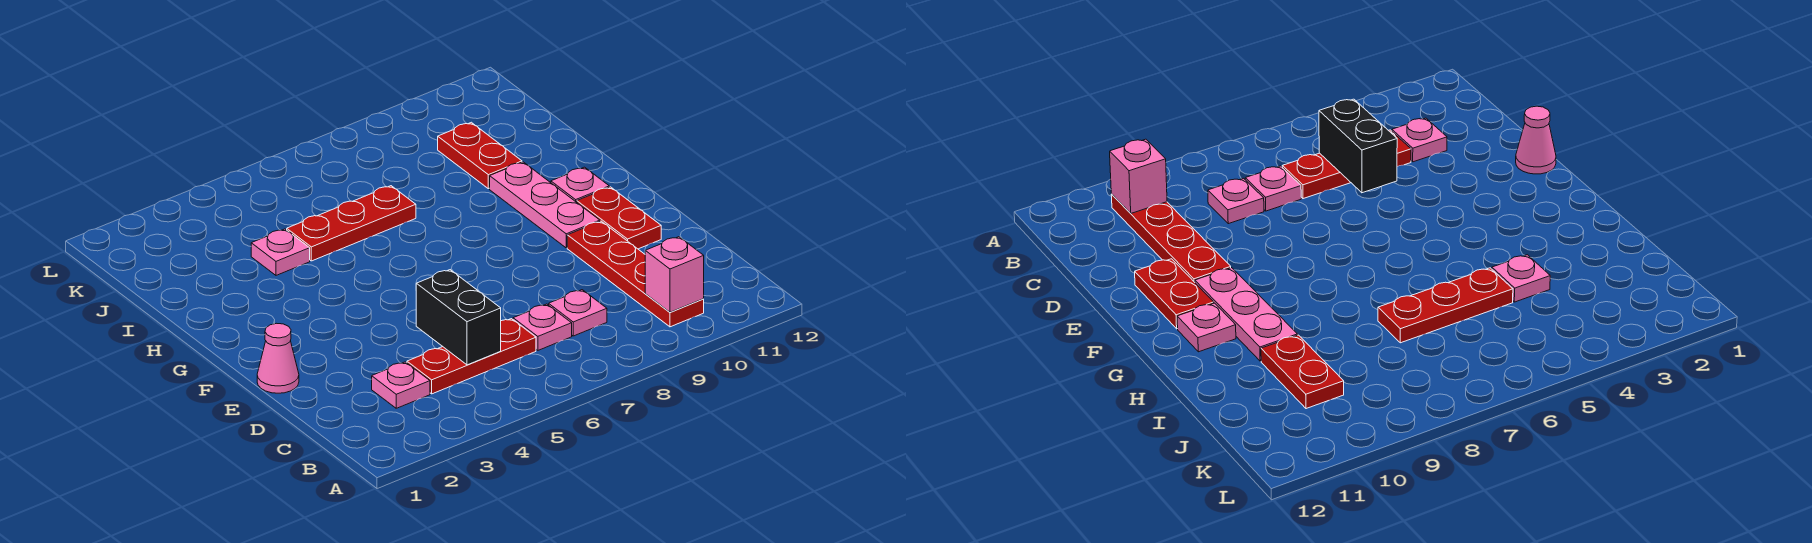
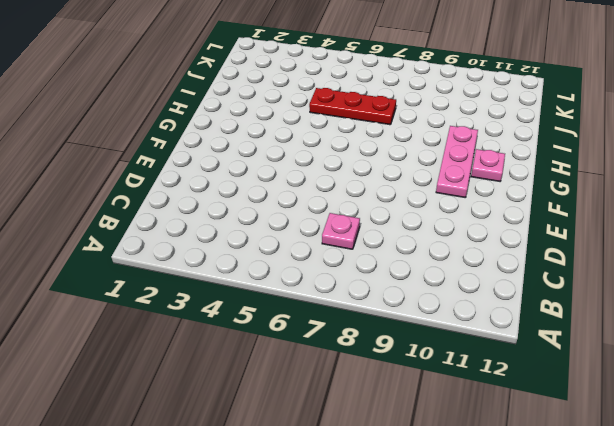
none -> red 1x4 plate [567,221,704,327]
none -> pink 1x1 plate [372,362,430,408]
none -> red 1x3 plate [407,319,536,394]

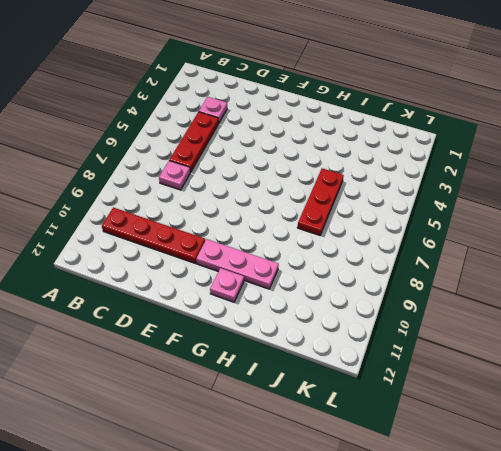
none -> pink 1x1 plate [549,290,607,336]
none -> pink 1x1 cone [257,323,299,393]
none -> red 1x2 plate [577,187,661,249]

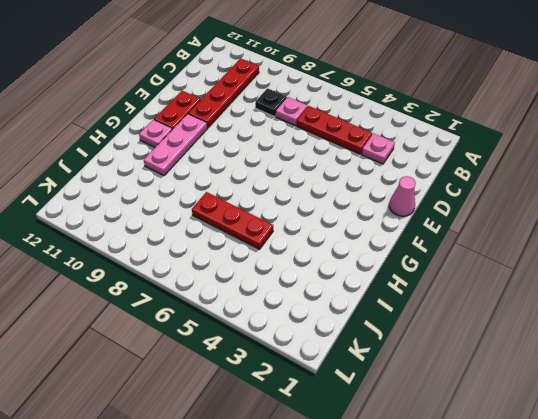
black 1x1 plate [255,88,287,117] -> pink 1x1 plate [549,290,607,336]
none -> pink 1x1 plate [251,229,310,275]
none -> red 1x2 plate [438,122,522,189]
none -> pink 1x1 brick [645,237,704,312]

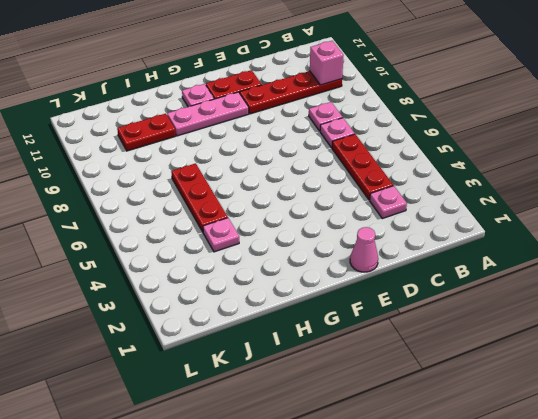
none -> black 1x2 brick [416,270,501,365]

